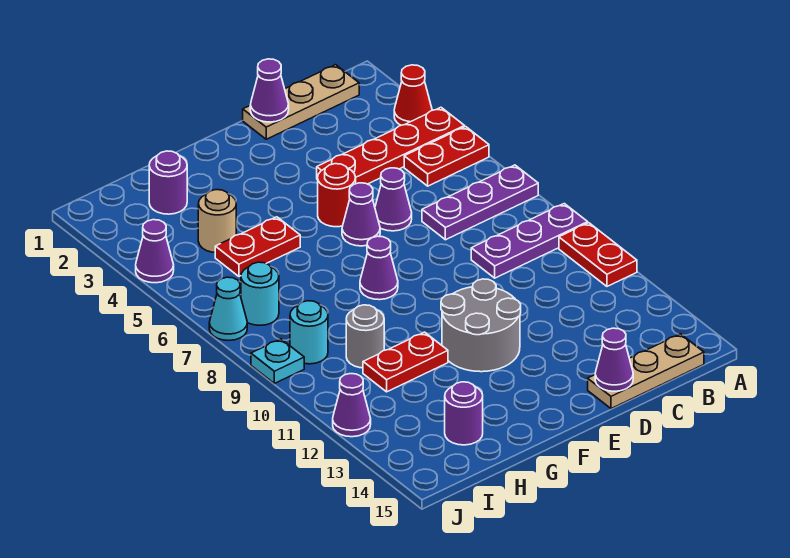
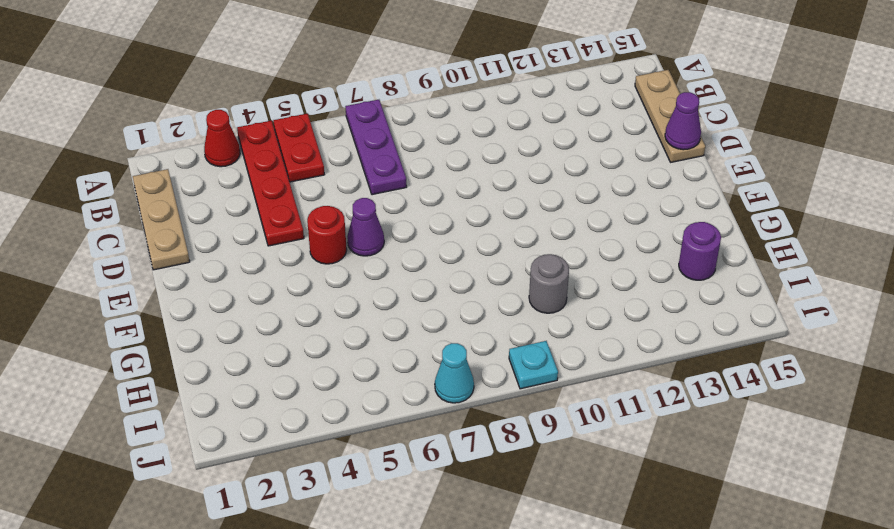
none -> purple 1x3 plate [471,204,588,278]
none -> red 1x2 plate [559,223,637,286]
none -> purple 1x1 cone [375,168,412,231]

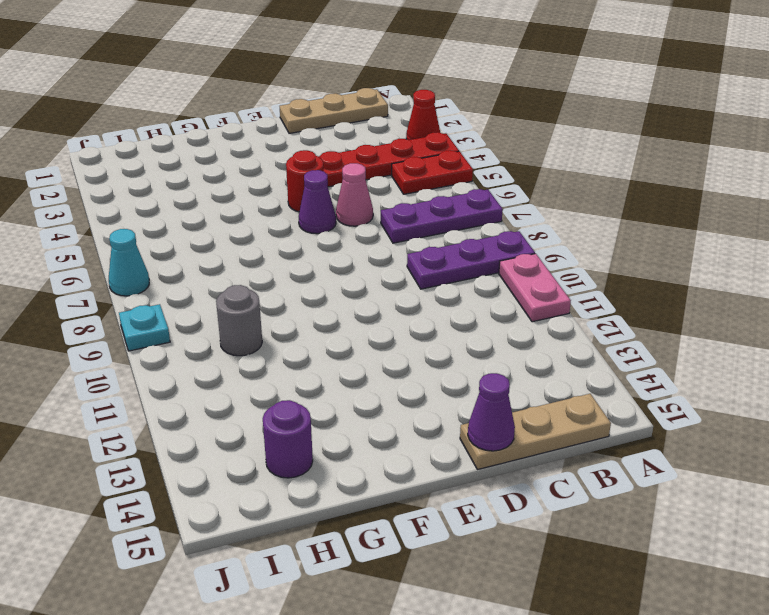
pink 1x2 plate [499,254,571,322] -> red 1x2 plate [559,223,637,286]
pink 1x1 cone [336,163,373,226] -> purple 1x1 cone [375,168,412,231]
none -> grey 2x2 round brick [441,279,521,372]
none -> purple 1x1 cone [360,236,398,300]
none -> red 1x2 plate [215,217,300,276]

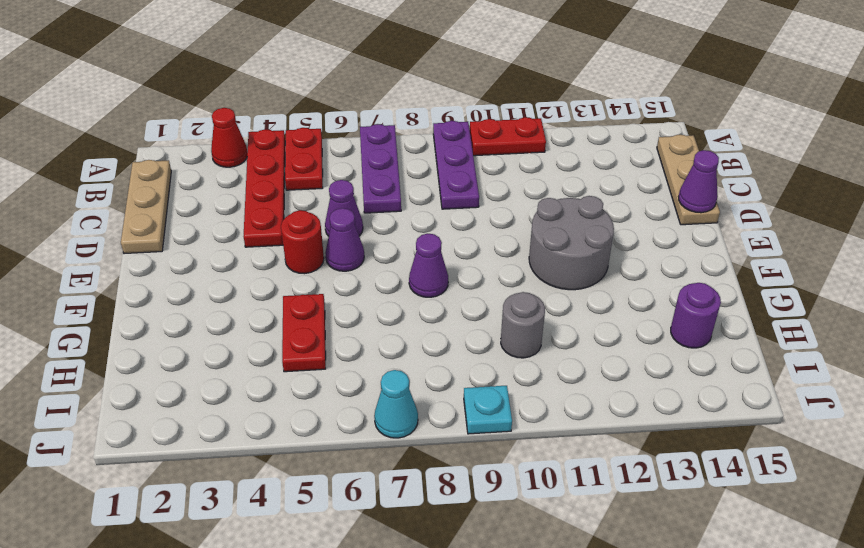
none -> red 1x2 plate [363,332,448,392]
none -> purple 1x1 round brick [149,151,187,214]
none -> tan 1x1 round brick [198,190,236,252]

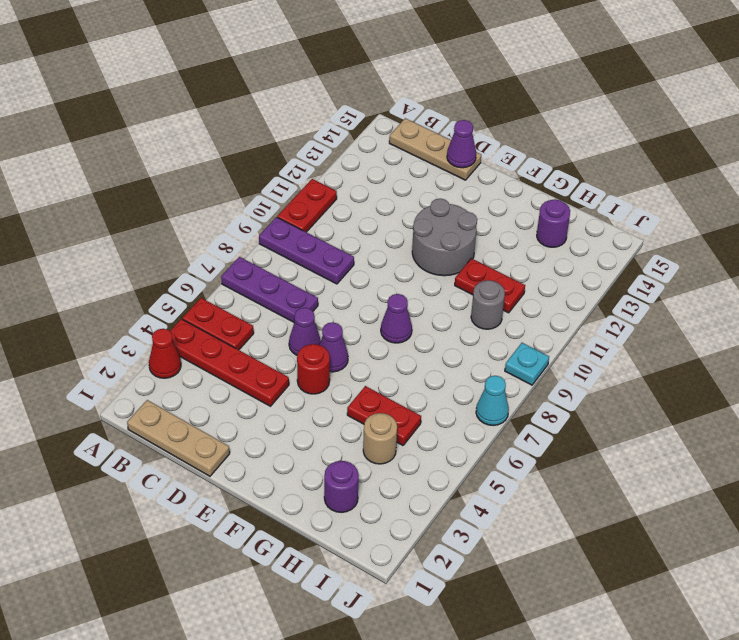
none -> cyan 1x1 round brick [241,262,279,325]
none -> cyan 1x1 round brick [290,301,328,364]
none -> purple 1x1 cone [136,220,174,283]

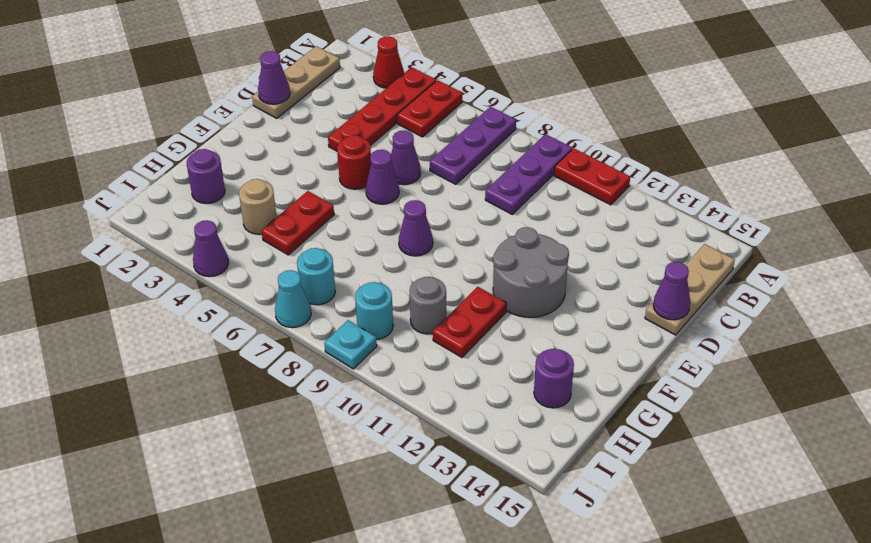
none -> purple 1x1 cone [333,374,371,437]

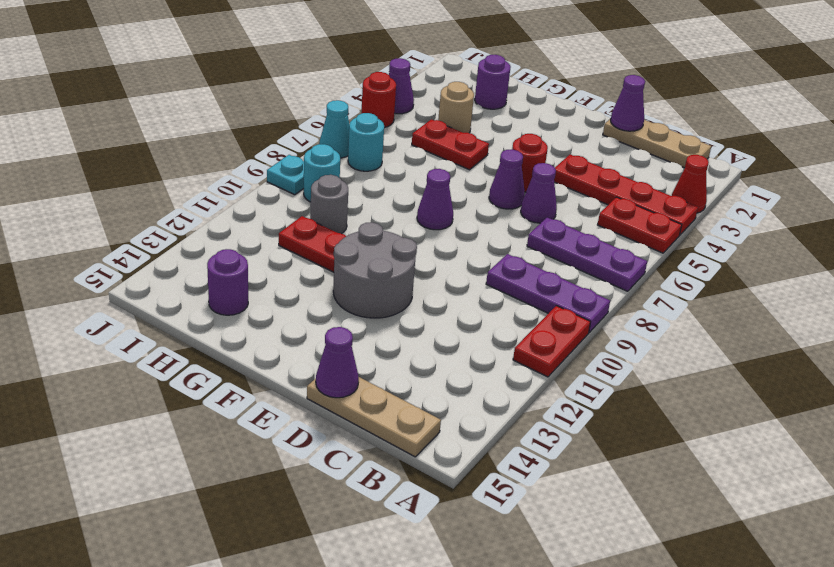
red 1x1 round brick [361,72,396,128] -> none
none -> purple 1x1 cone [333,374,371,437]

